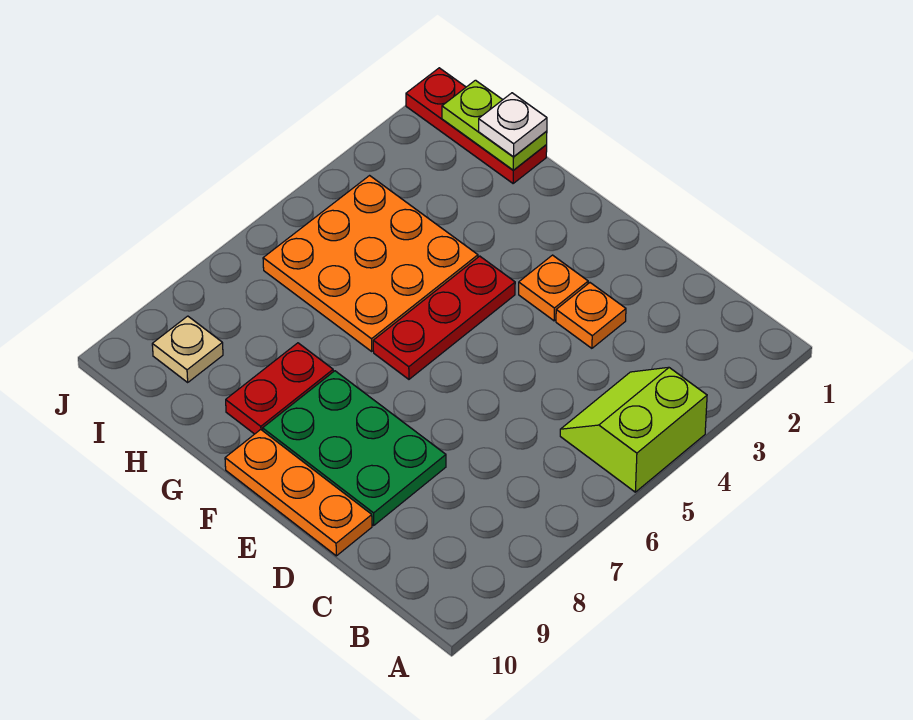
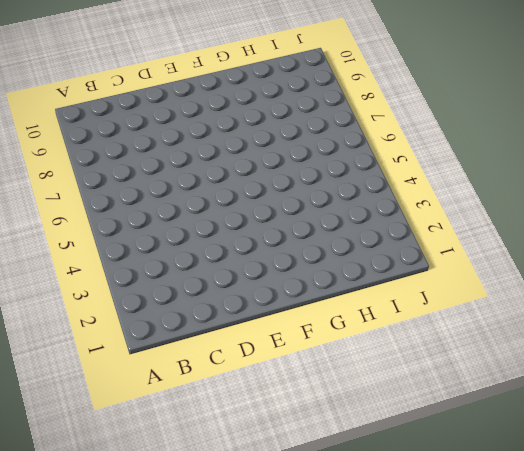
none -> lime 2x2 slope [560,367,707,492]
none -> orange 1x1 plate [556,283,626,348]
none -> green 2x3 plate [263,371,446,525]

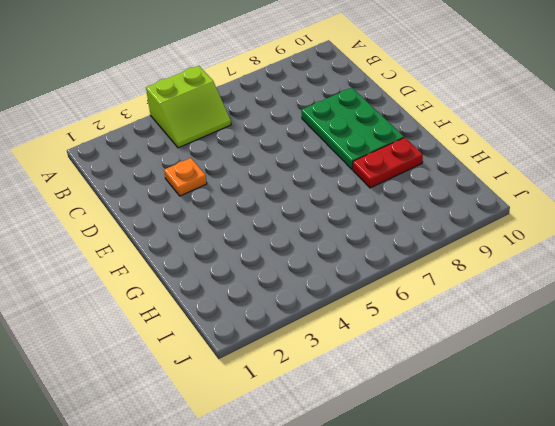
none -> orange 1x3 plate [225,430,372,556]
none -> orange 1x1 plate [519,255,588,321]
none -> red 1x3 plate [373,256,515,379]

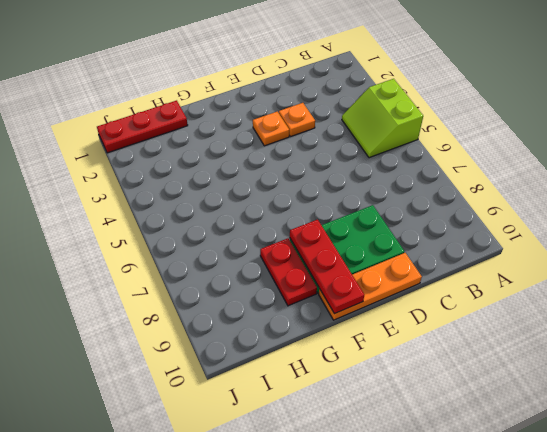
red 1x3 plate [290,220,364,314] -> red 1x3 plate moved to [373,256,515,379]
none -> orange 3x3 plate [263,176,478,351]
none -> tan 1x1 plate [152,316,223,382]
none -> lime 1x2 plate [442,80,547,170]

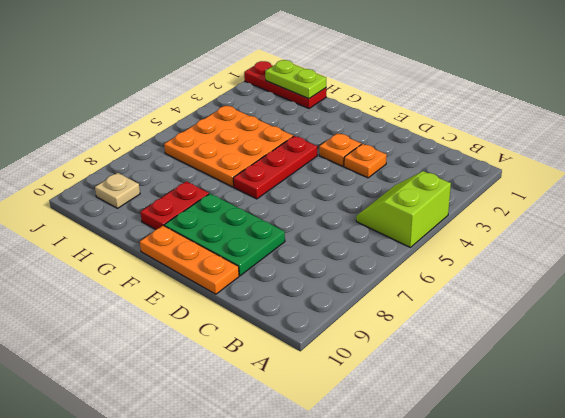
none -> white 1x1 plate [479,93,547,157]

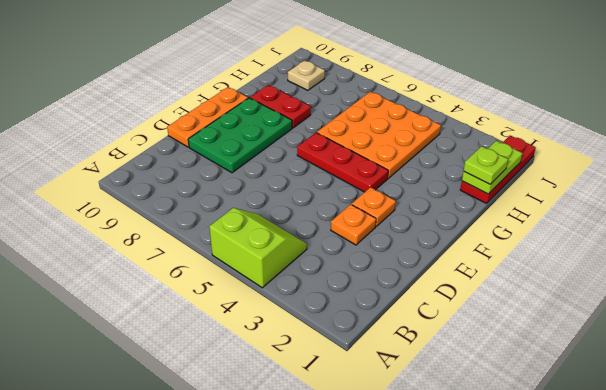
lime 1x1 plate [464,146,508,184] -> white 1x1 plate [479,93,547,157]

